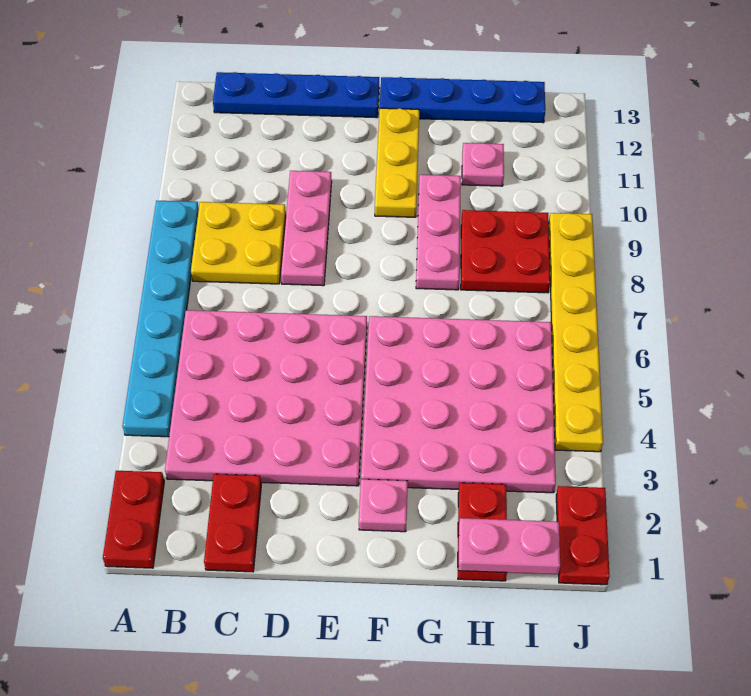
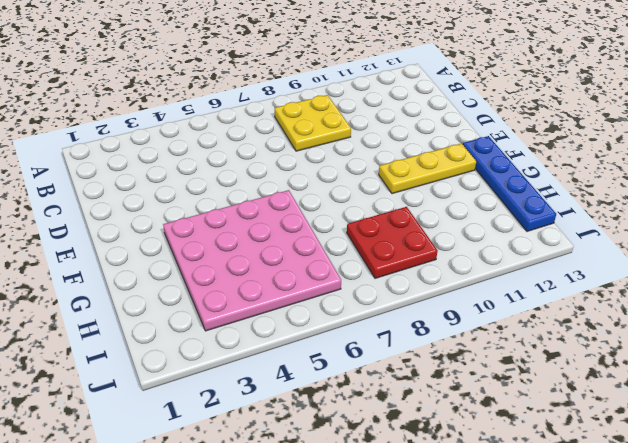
none -> red 1x2 plate [103,471,164,568]
none -> cyan 1x6 plate [122,201,199,437]
none -> pink 4x4 plate [165,310,367,486]

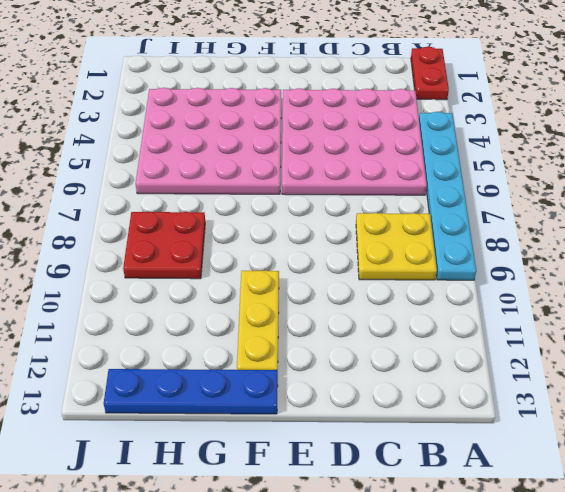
none -> blue 1x4 plate [213,72,379,118]
none -> red 1x2 plate [204,474,261,572]
none -> pink 1x3 plate [281,171,332,286]

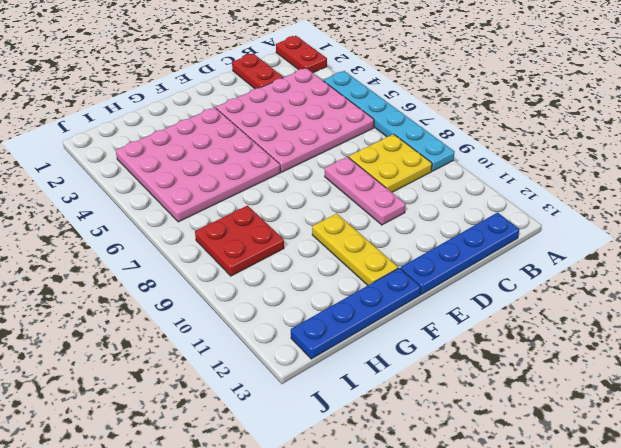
none -> pink 1x1 plate [359,479,408,532]
none -> pink 1x3 plate [416,175,461,290]
none -> red 1x2 plate [458,483,507,581]

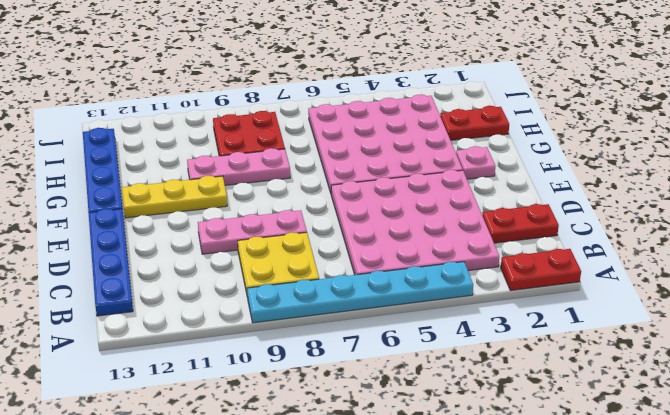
none -> pink 1x1 plate [462,143,504,186]
none -> red 1x2 plate [556,486,610,585]
none -> yellow 1x6 plate [549,213,603,452]

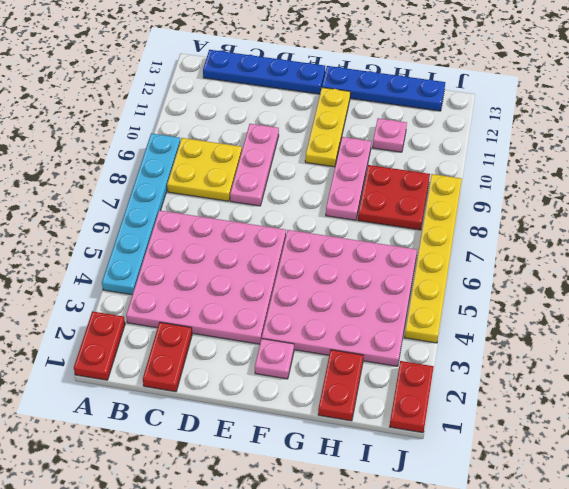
none -> pink 1x2 plate [458,518,560,574]

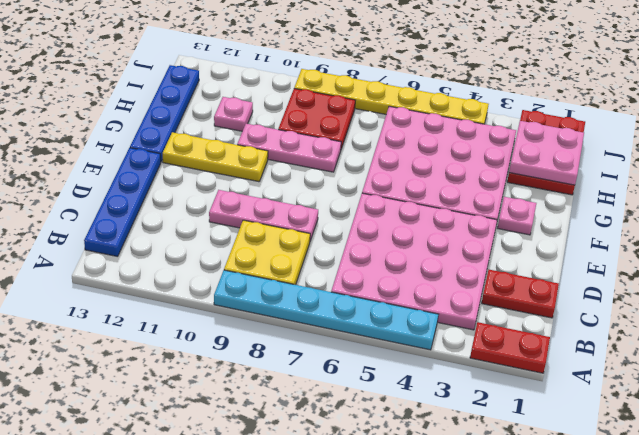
pink 2x2 plate [509,121,584,185] -> pink 1x2 plate [458,518,560,574]

